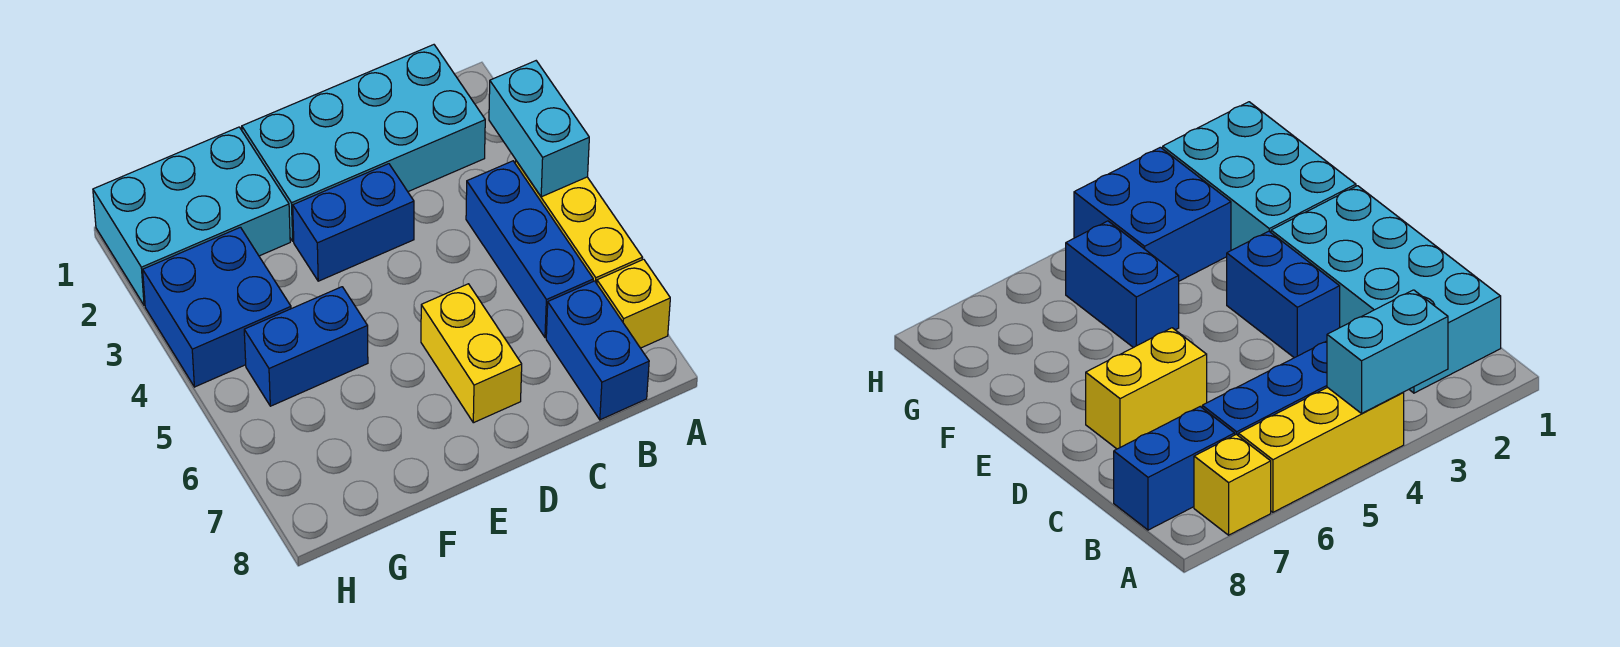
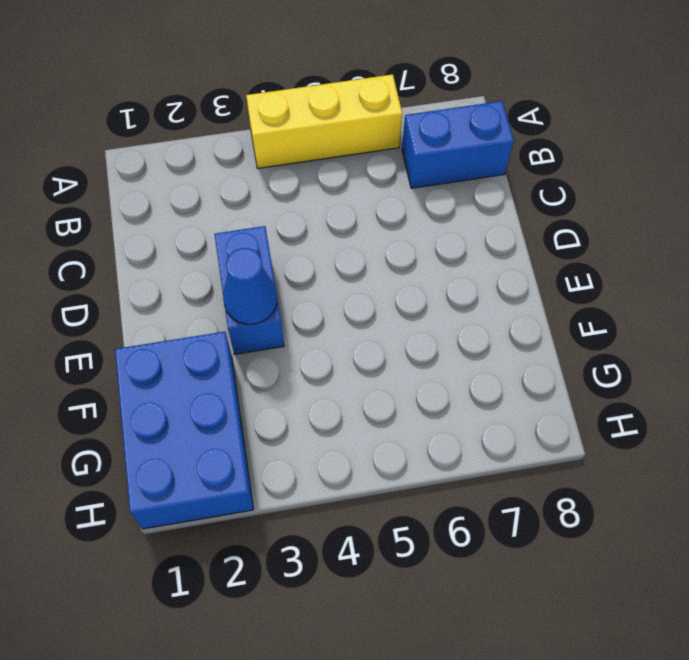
blue 1x1 cone [223,248,277,324] -> none
blue 2x3 brick [115,332,254,529] -> cyan 2x3 brick [93,127,290,305]
none -> yellow 1x1 brick [597,259,670,348]
none -> cyan 2x4 brick [242,45,485,241]

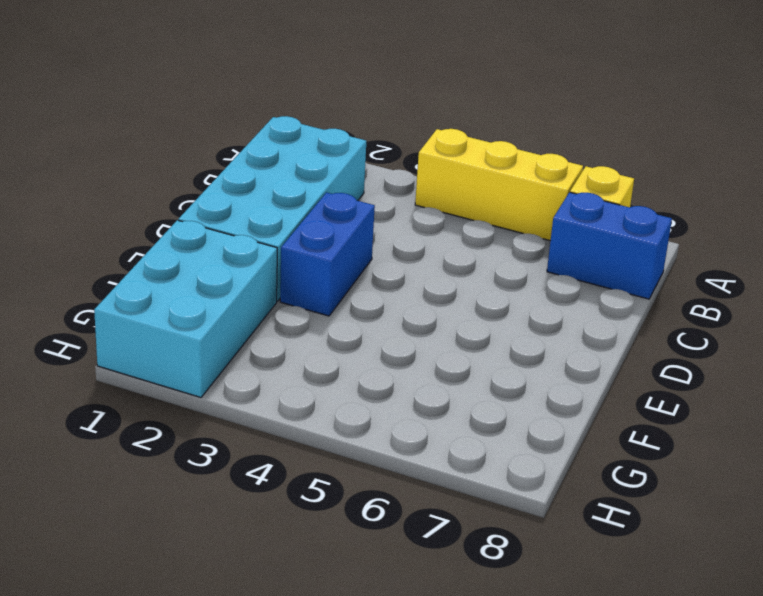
none -> blue 1x3 brick [466,161,593,338]
none -> yellow 1x2 brick [421,284,522,423]

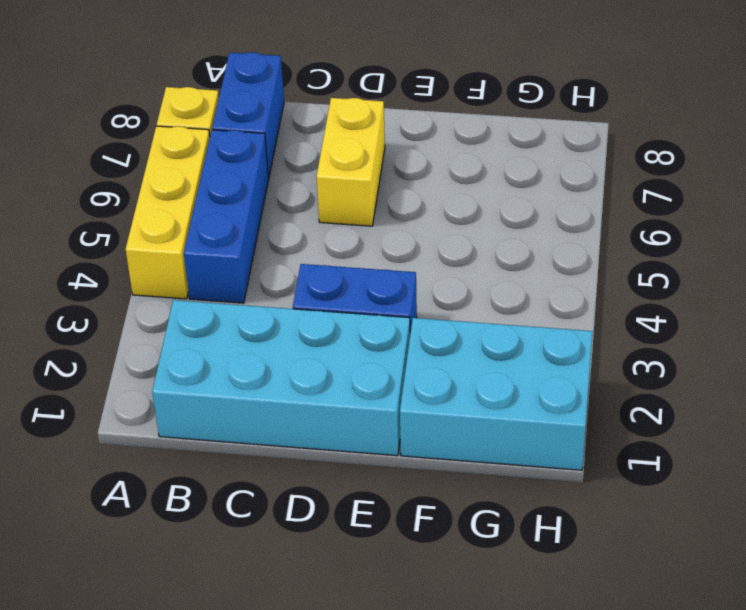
none -> blue 1x2 brick [244,287,368,406]
none -> blue 2x2 brick [143,227,291,387]

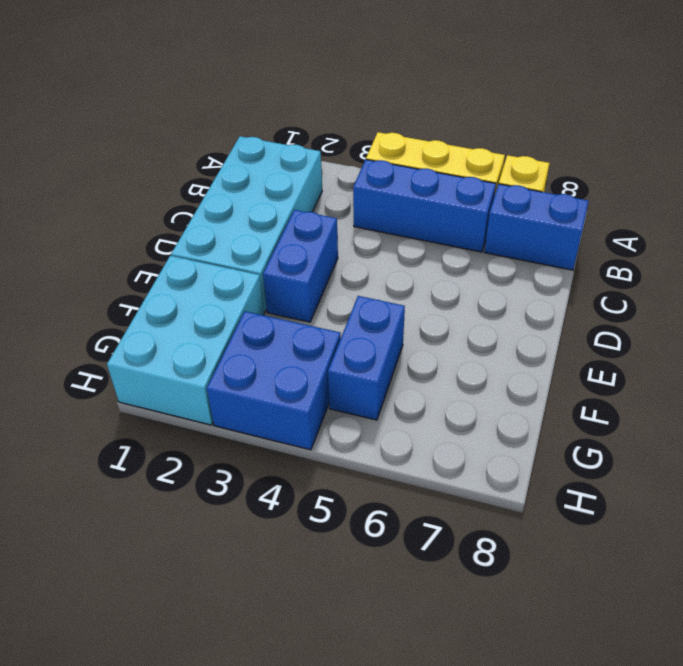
none -> yellow 1x2 brick [421,284,522,423]
none -> cyan 1x2 brick [489,61,589,197]

